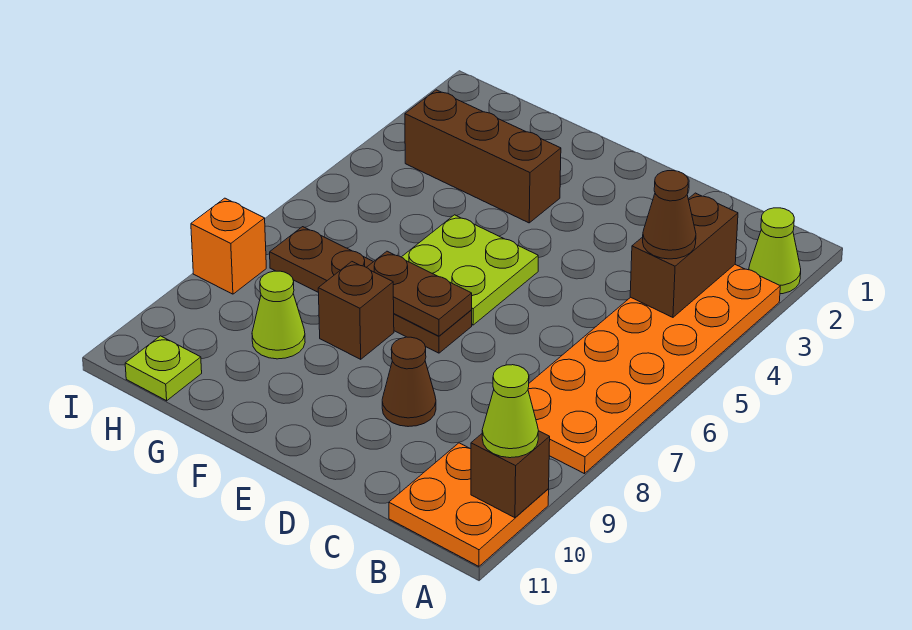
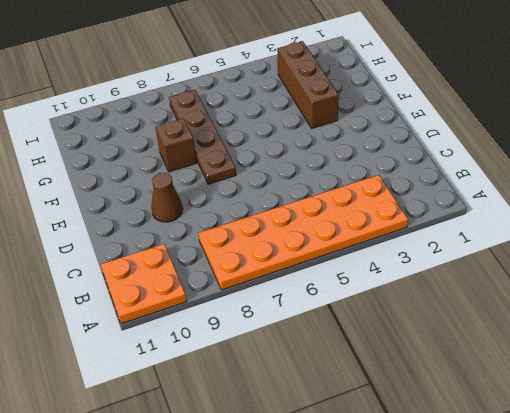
none -> lime 1x1 cone [749,208,801,294]
none -> lime 2x2 plate [402,215,538,325]
none -> lime 1x1 cone [252,271,305,359]

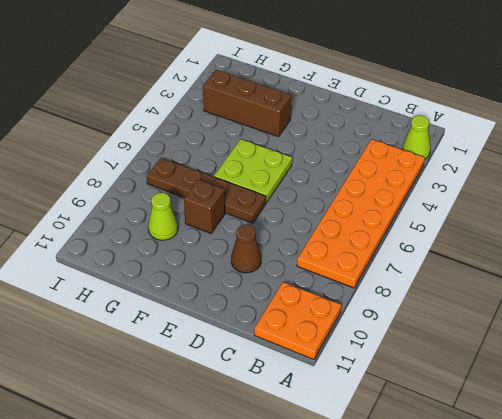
none -> lime 1x1 plate [125,336,202,401]
none -> orange 1x1 brick [191,198,266,294]
none -> brown 1x1 brick [471,431,550,518]

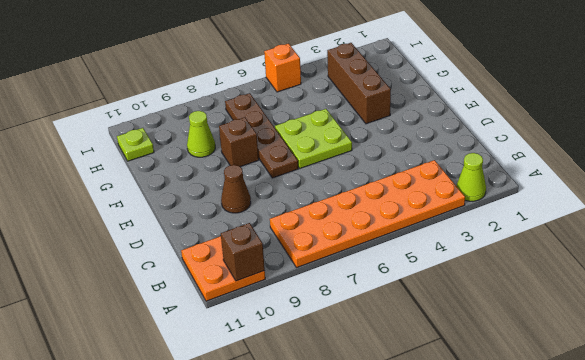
orange 1x1 brick [264,44,301,92] -> orange 1x1 brick moved to [191,198,266,294]
none -> brown 1x2 brick [630,193,738,317]
none -> brown 1x2 plate [367,251,472,336]
none -> lime 1x1 cone [482,365,539,458]

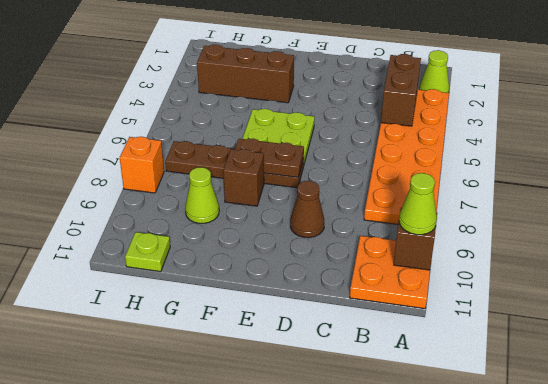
none -> brown 1x1 cone [643,171,696,259]

